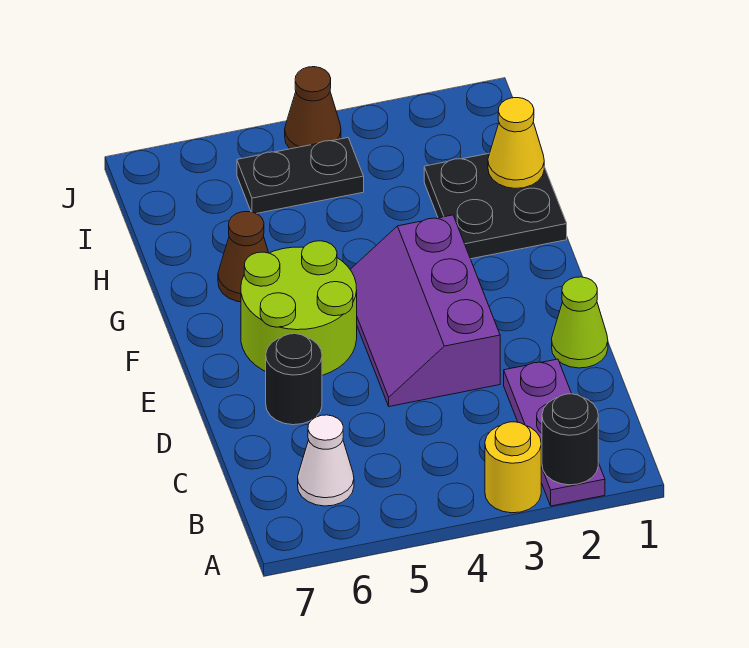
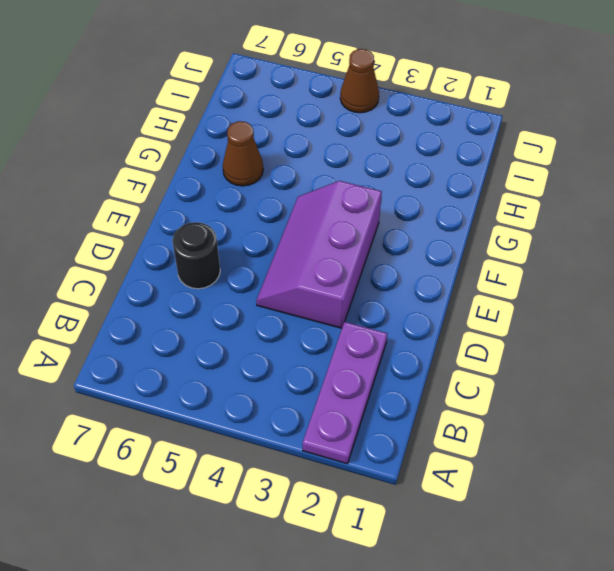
none -> yellow 1x1 round brick [485,422,541,513]
none -> white 1x1 cone [298,415,354,506]
none -> lime 1x1 cone [552,277,608,368]

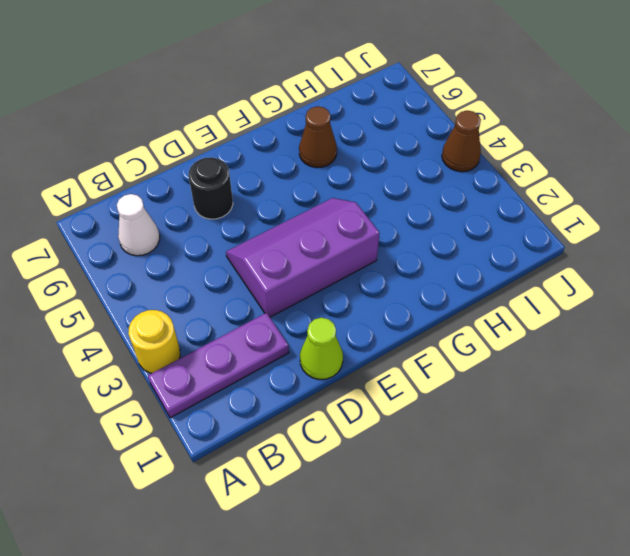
none -> lime 2x2 round brick [241,241,357,375]
none -> black 2x2 plate [424,154,567,259]
none -> black 1x2 plate [237,138,364,214]

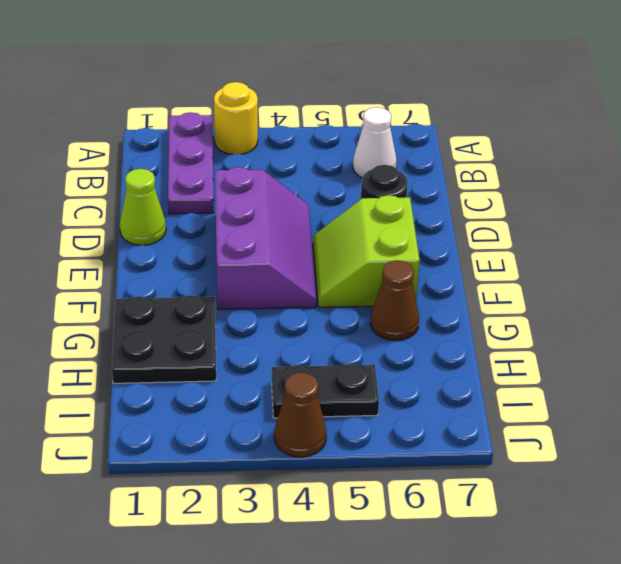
lime 2x2 slope [313,195,420,307] -> lime 2x2 round brick [241,241,357,375]
none -> black 1x1 round brick [542,394,598,485]
none -> yellow 1x1 cone [488,98,544,188]

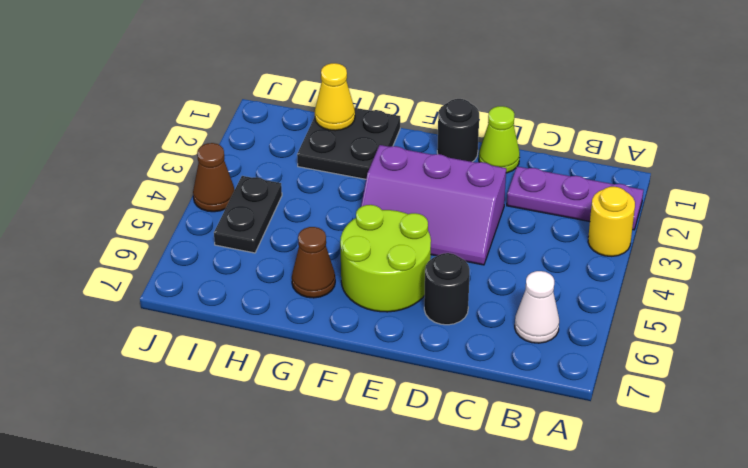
black 1x1 round brick [437,99,479,162] -> black 1x1 round brick moved to [542,394,598,485]

